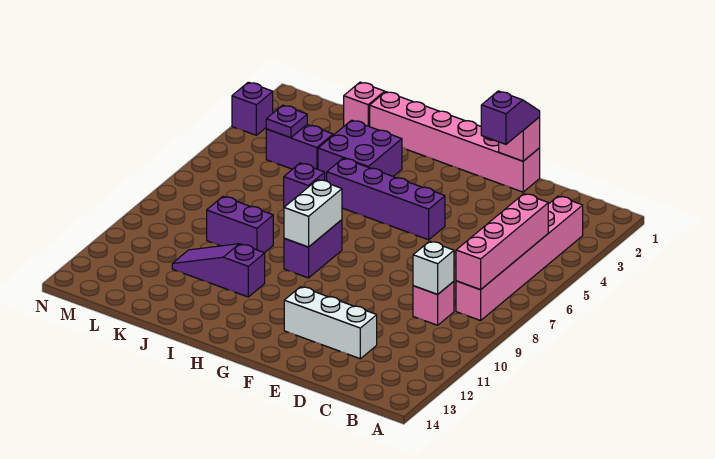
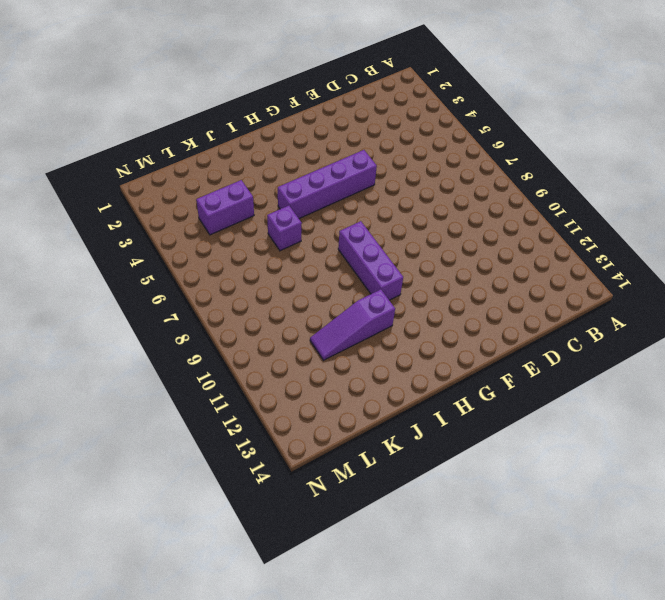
purple 1x3 brick [338,221,403,300] -> purple 1x2 brick [284,220,342,278]
none -> pink 1x6 brick [456,196,583,321]
none -> pink 1x1 brick [413,281,454,325]
none -> white 1x3 brick [284,287,377,359]

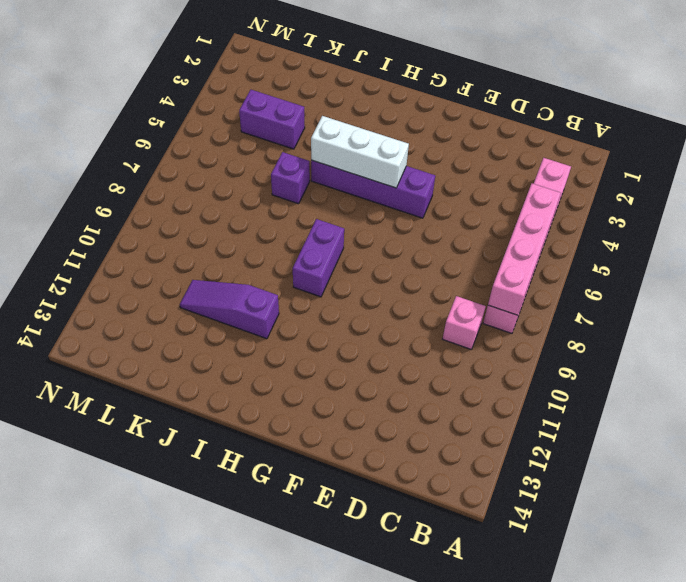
white 1x3 brick [311,116,409,188] -> white 1x3 brick moved to [284,287,377,359]
none -> pink 1x6 brick [370,92,540,192]
none -> purple 2x2 brick [318,120,402,181]
none -> purple 1x2 brick [207,197,273,253]

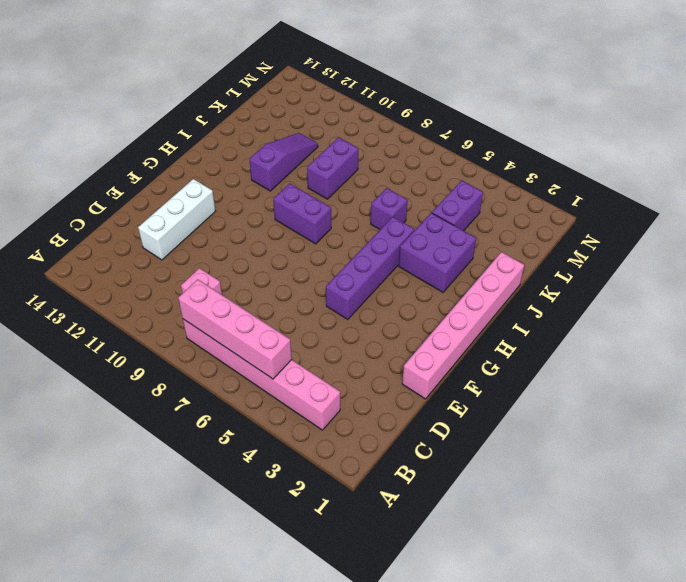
none -> pink 1x1 brick [344,82,385,127]
none -> purple 1x1 brick [232,82,273,135]
none -> white 1x1 brick [413,241,454,294]

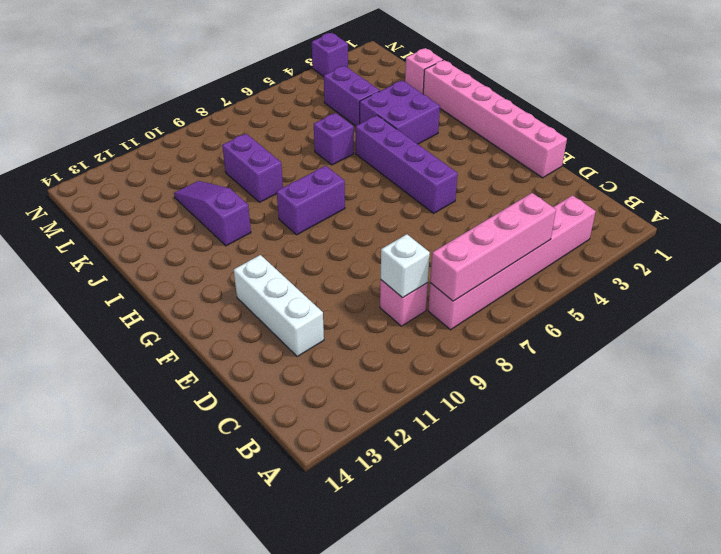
none -> pink 1x1 brick [499,117,540,161]
none -> white 1x2 brick [284,180,342,247]
none -> purple 1x1 plate [266,105,307,138]

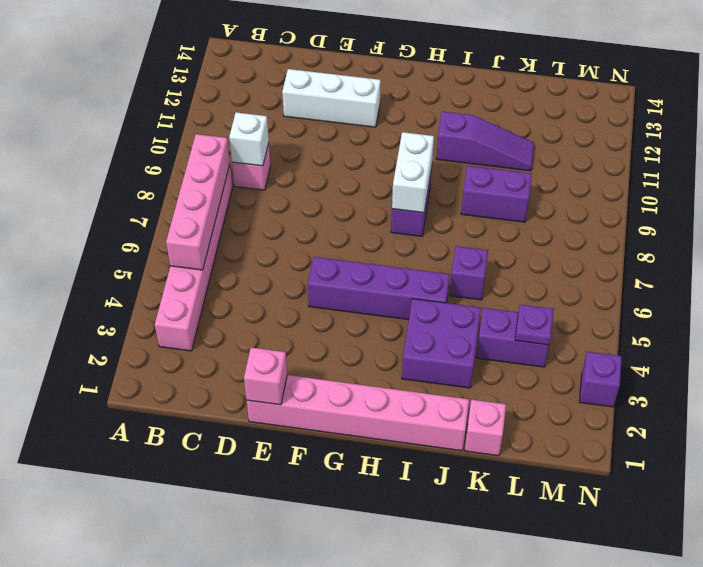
none -> purple 1x2 slope [481,91,540,144]

